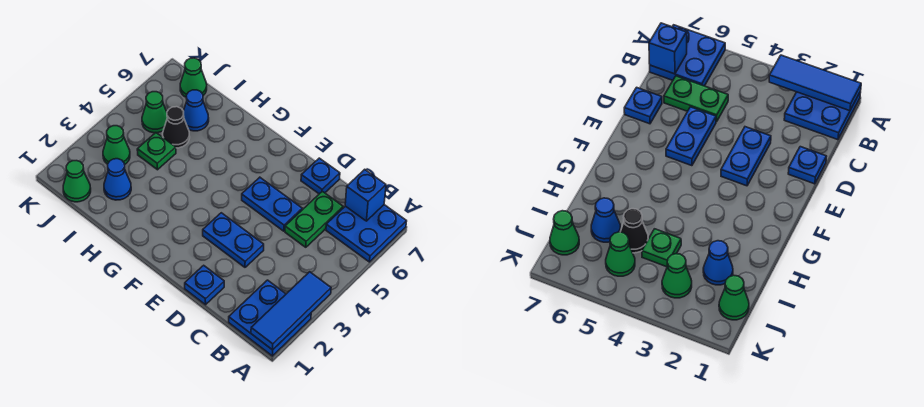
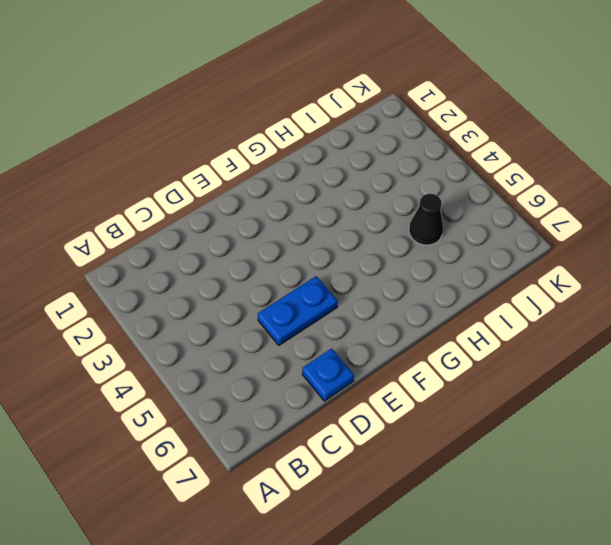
none -> blue 2x2 plate [229,280,311,356]
none -> blue 2x2 plate [326,205,407,262]
none -> green 1x2 plate [285,191,343,247]

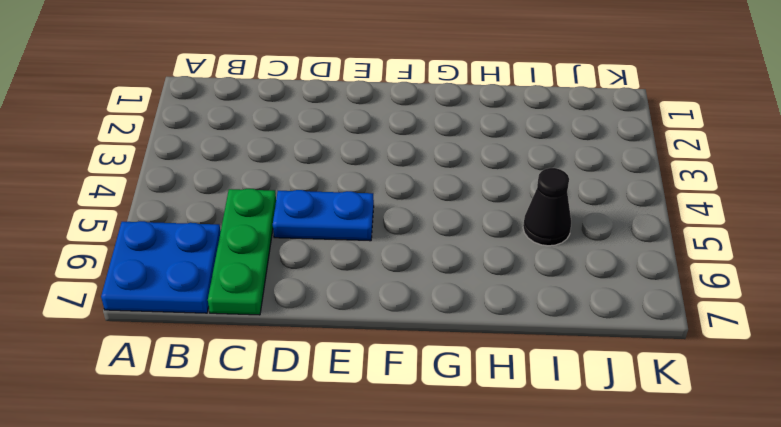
green 1x3 plate [208,189,276,315] -> green 1x2 plate [285,191,343,247]
none -> blue 2x2 plate [229,280,311,356]
none -> blue 1x1 plate [185,265,224,305]
none -> blue 1x2 plate [203,213,264,267]

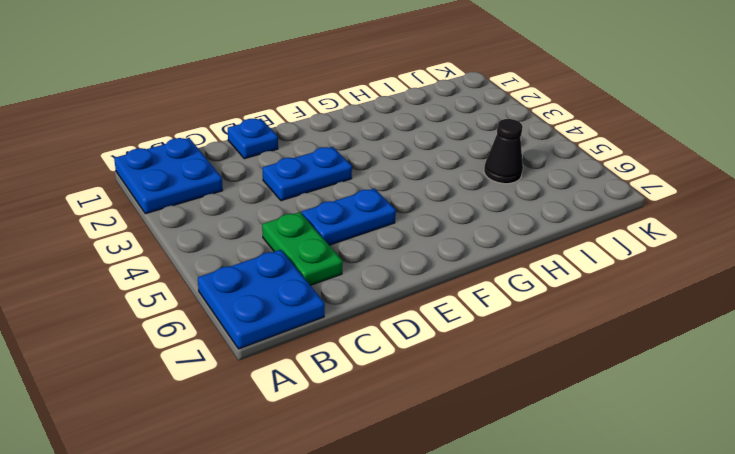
none -> blue 1x1 plate [301,158,340,194]
none -> blue 1x1 cone [104,159,131,200]
none -> green 1x1 plate [137,133,176,170]

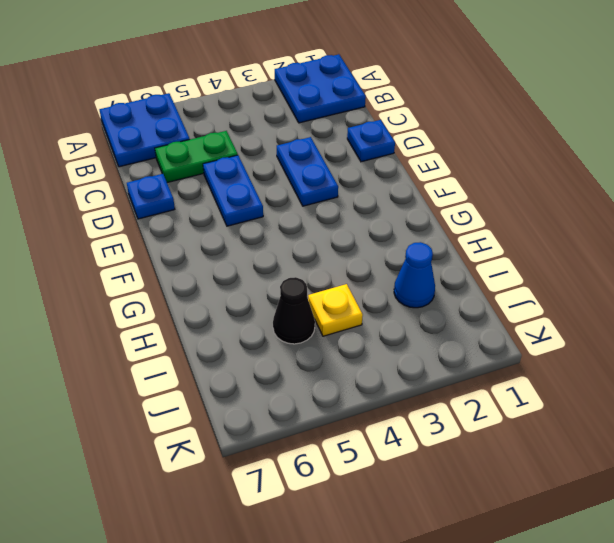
yellow 1x1 plate [308,284,363,336] -> green 1x1 plate [137,133,176,170]
none -> blue 1x1 cone [184,90,209,131]
none -> green 1x1 cone [63,161,91,202]
none -> green 1x1 cone [103,126,130,164]

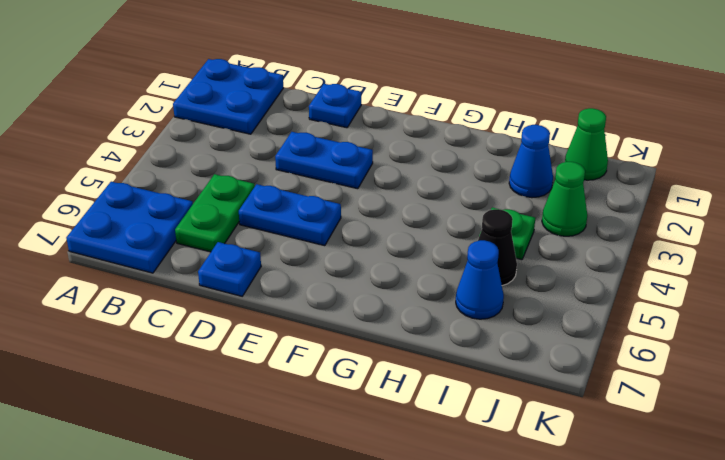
none -> green 1x1 cone [142,92,167,133]
none -> green 1x1 cone [180,58,207,97]
none -> blue 1x3 tile [251,272,331,350]

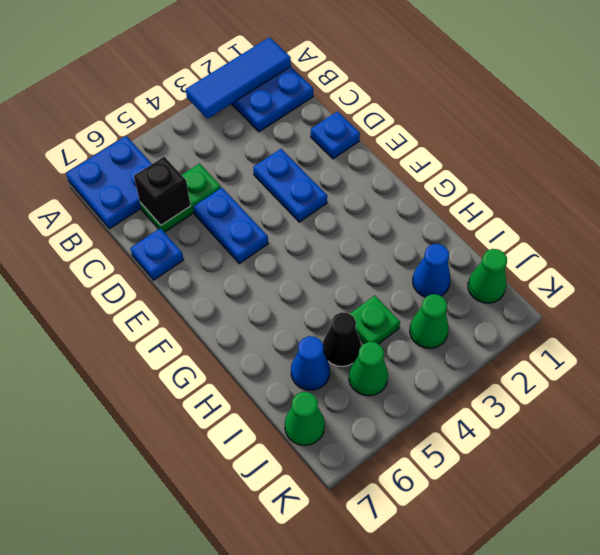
black 1x1 brick [134,157,190,225] -> none
none -> blue 1x1 brick [345,169,386,221]

